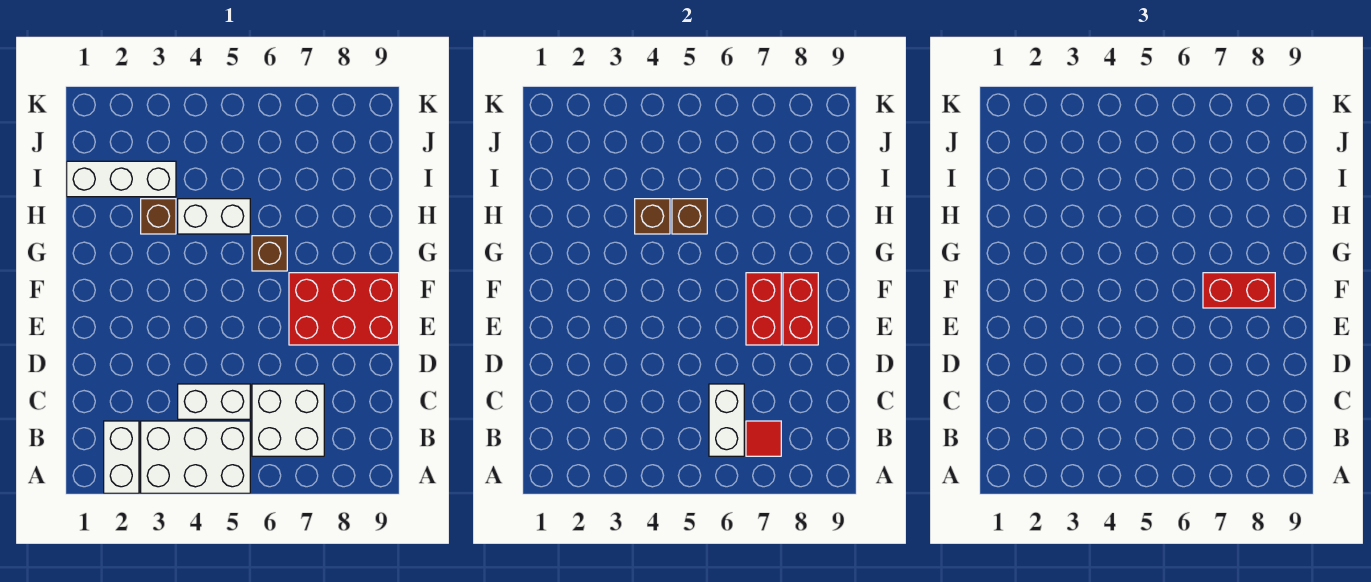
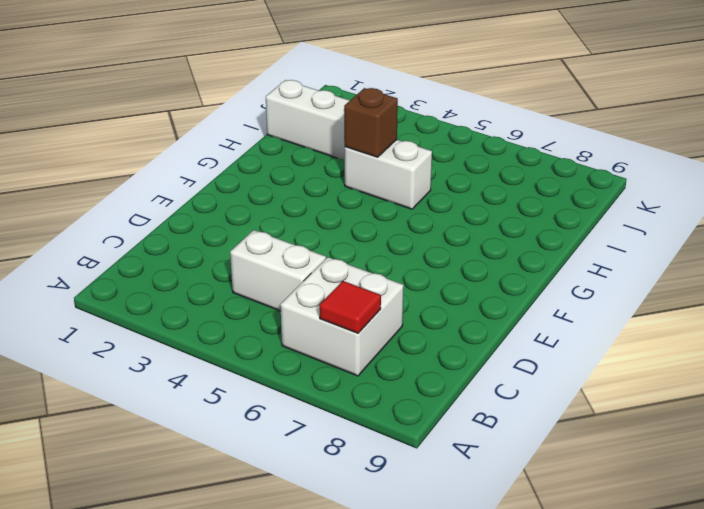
none -> white 1x2 brick [104,421,139,493]
none -> white 2x3 brick [141,421,250,493]
none -> red 2x3 brick [289,273,399,345]

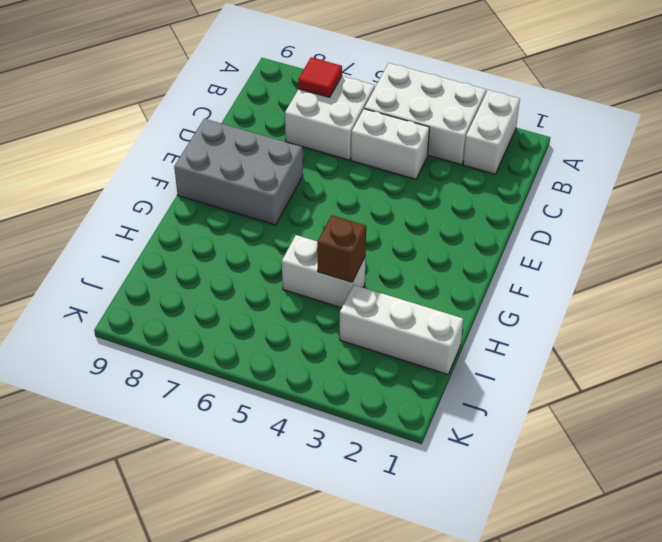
grey 2x3 brick [174,119,303,225] -> red 2x3 brick [289,273,399,345]
none -> brown 1x1 brick [252,236,287,271]
none -> brown 1x1 brick [141,199,176,234]
none -> white 1x2 brick [709,384,744,456]

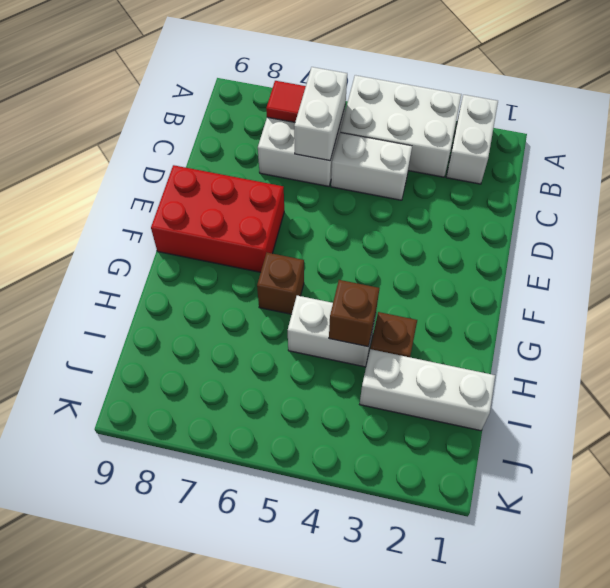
none -> red 1x2 brick [746,273,781,345]
none -> red 1x2 brick [783,273,818,345]
none -> brown 1x1 brick [672,199,707,234]

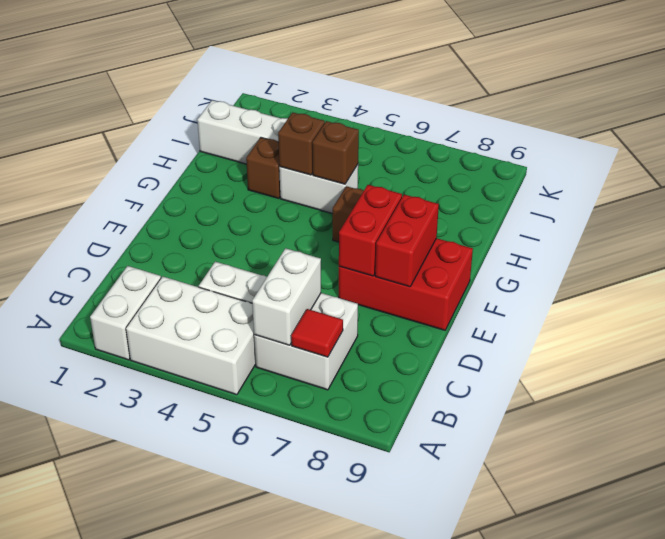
none -> red 1x2 brick [1203,273,1275,308]

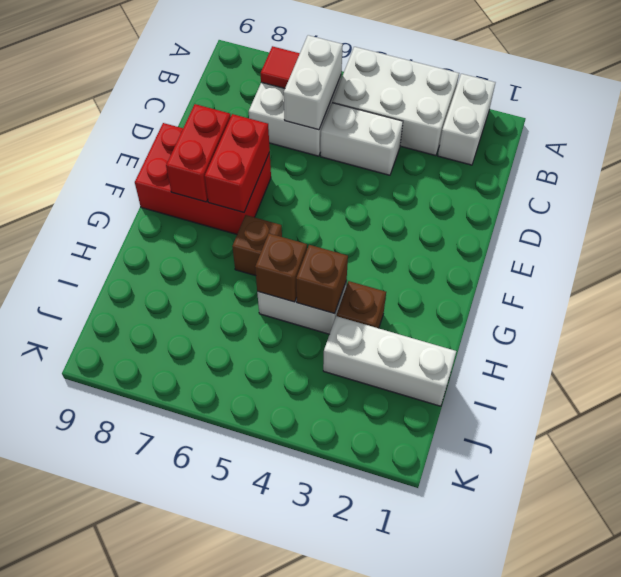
none -> red 1x2 brick [1203,273,1275,308]

